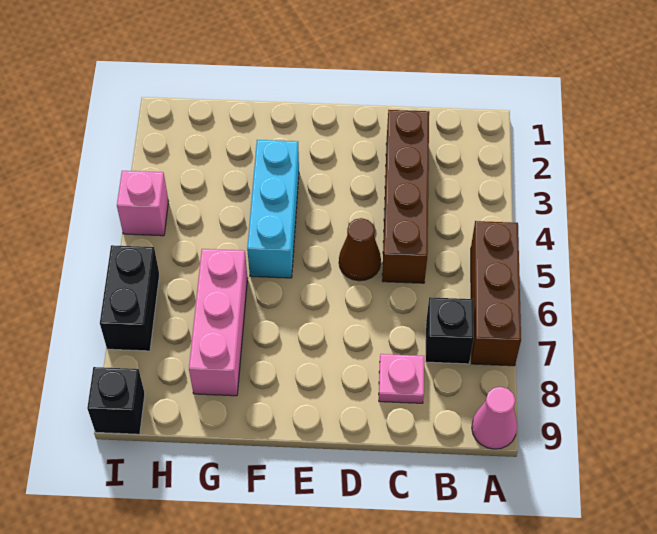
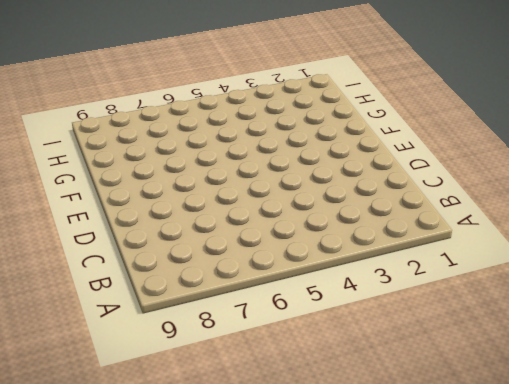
none -> brown 1x3 brick [471,221,521,366]
none -> pink 1x1 cone [472,387,517,449]

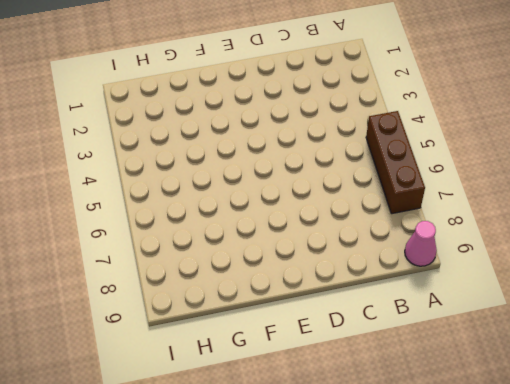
none -> black 1x1 brick [426,297,474,364]
none -> brown 1x4 brick [382,110,429,283]

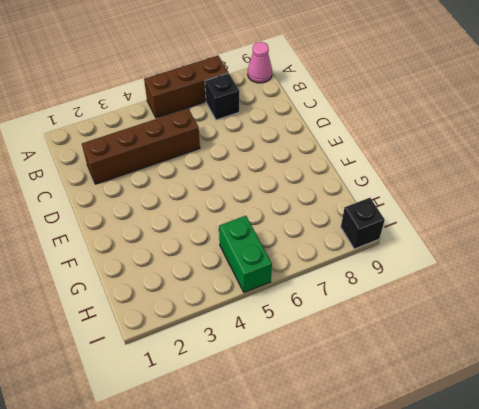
green 1x2 brick [219,216,272,292] -> none
none -> pink 1x1 plate [379,354,424,403]
none -> brown 1x1 cone [339,218,381,281]

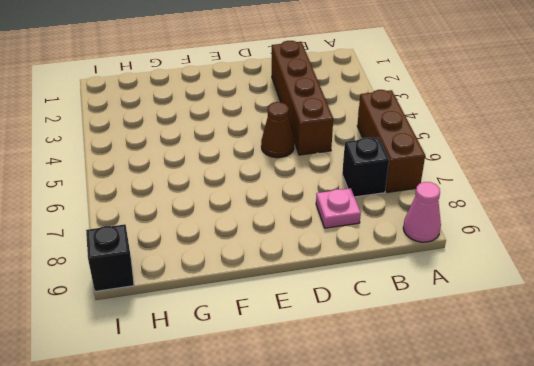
none -> cyan 1x3 brick [247,140,299,278]
none -> pink 1x3 brick [189,249,248,396]

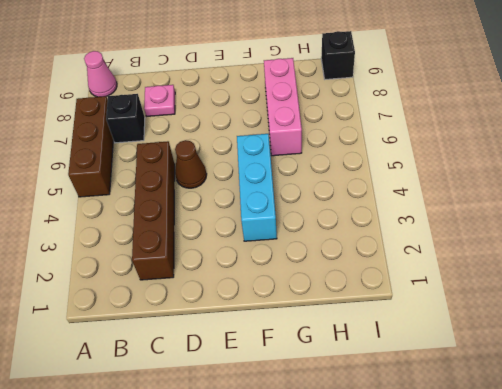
none -> pink 1x1 brick [117,171,169,236]
none -> black 1x2 brick [100,245,159,351]

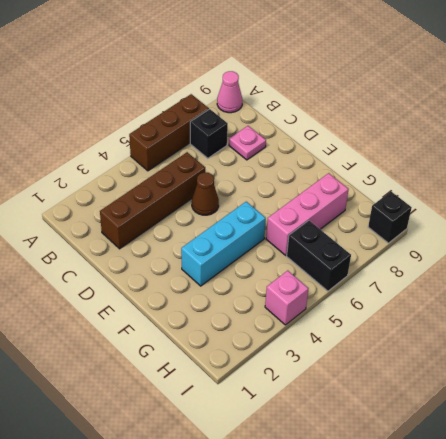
black 1x2 brick [287,220,351,291] -> black 1x2 brick turned to [100,245,159,351]

